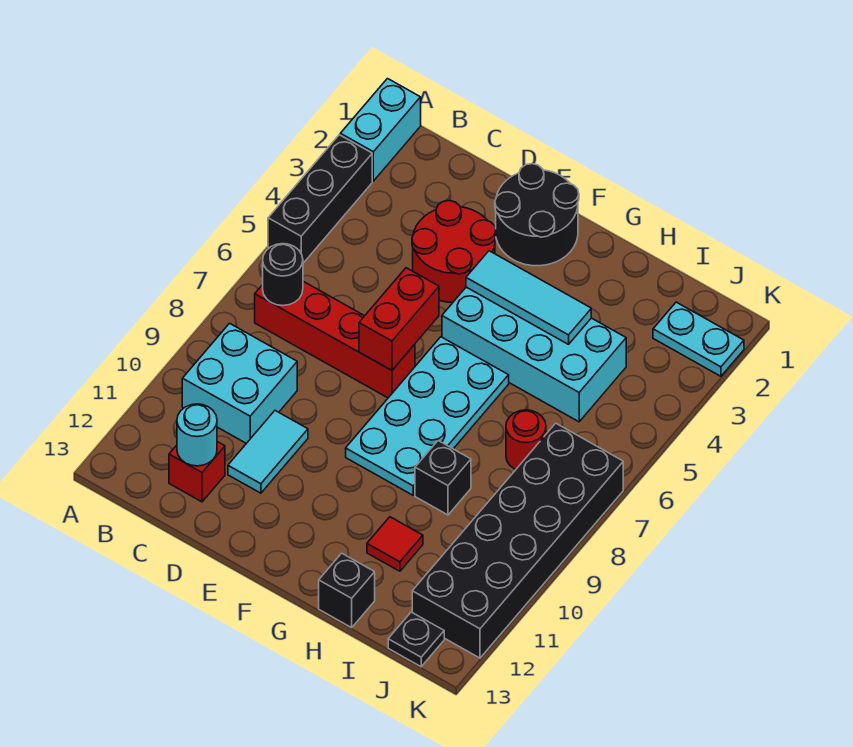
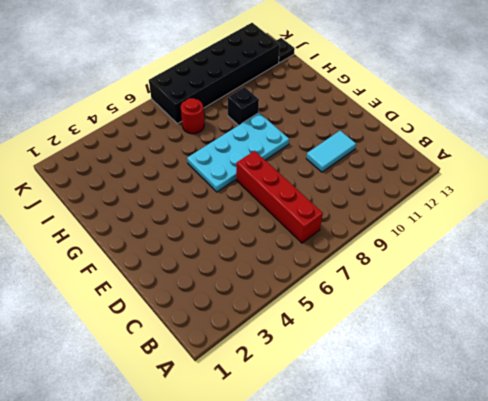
none -> cyan 1x2 brick [340,79,421,181]
none -> black 1x3 brick [268,135,372,263]
none -> cyan 2x2 brick [182,323,297,443]

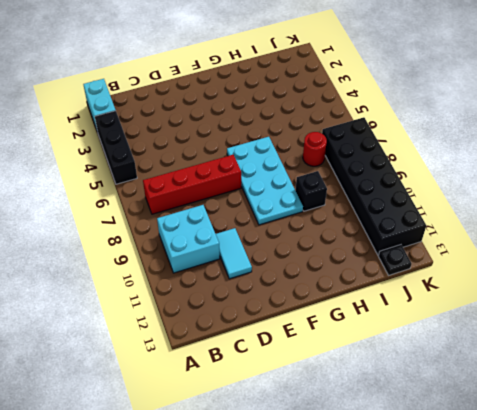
none -> red 1x1 brick [169,442,225,502]
none -> red 2x2 round brick [412,200,496,303]
none -> black 2x2 round brick [495,164,579,266]

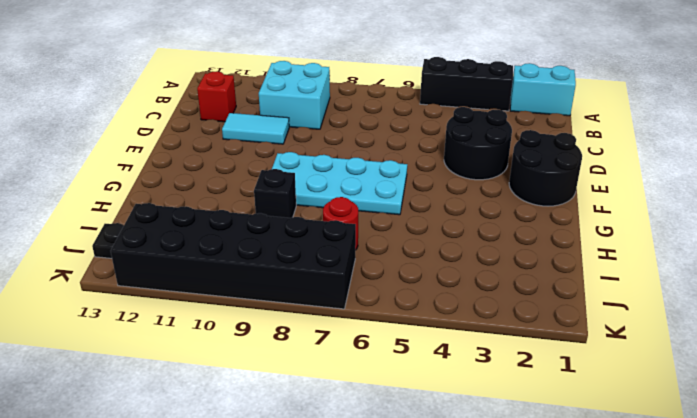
black 2x2 round brick [444,107,512,180] -> red 2x2 round brick [412,200,496,303]
none -> red 1x4 brick [255,281,415,398]
none -> cyan 2x4 brick [442,287,626,422]
none -> red 1x1 tile [367,517,423,571]

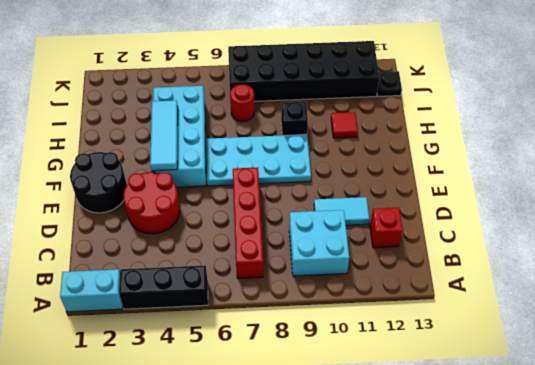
none -> black 1x1 brick [319,553,375,628]
none -> cyan 1x2 plate [653,302,744,376]
none -> black 1x1 round brick [263,244,303,306]

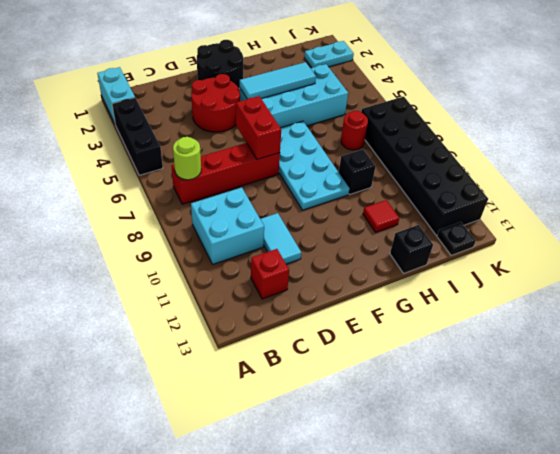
lime 1x1 round brick [173,137,201,180] -> black 1x1 round brick [263,244,303,306]
none -> cyan 1x1 round brick [177,404,217,466]

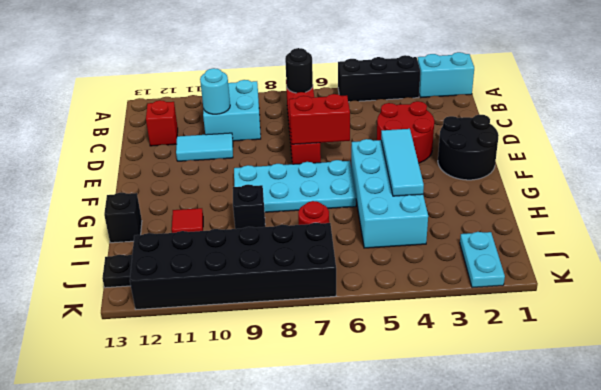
cyan 1x1 round brick [200,68,230,114] -> cyan 1x1 round brick moved to [177,404,217,466]

